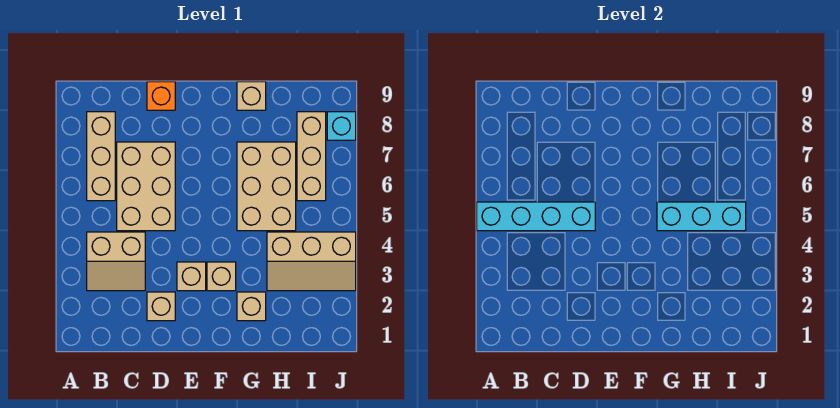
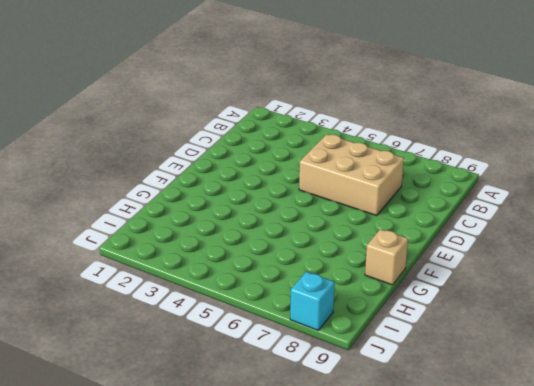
none -> tan 2x2 slope [87,232,145,291]
none -> tan 1x3 brick [87,112,115,201]
none -> tan 1x1 brick [147,292,175,321]

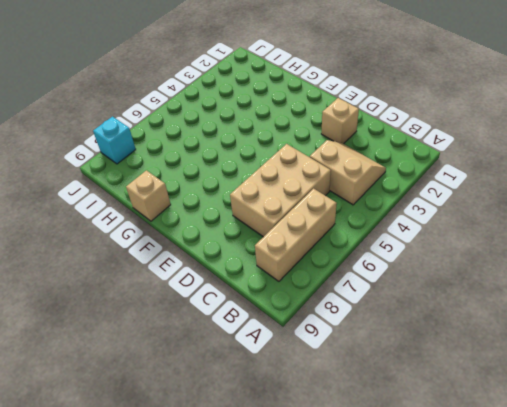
none -> orange 1x1 brick [147,82,175,110]
none -> tan 1x1 brick [177,262,206,291]
none -> tan 1x1 brick [207,262,236,291]

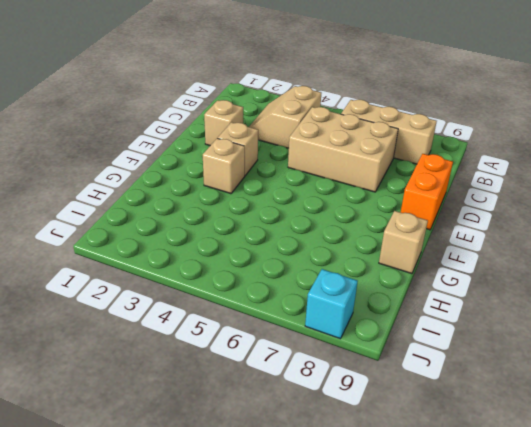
orange 1x2 brick [401,154,453,230] -> orange 1x1 brick [147,82,175,110]
none -> tan 1x1 brick [237,292,266,321]
none -> tan 2x3 brick [237,142,296,231]
none -> tan 2x3 slope [267,232,356,291]

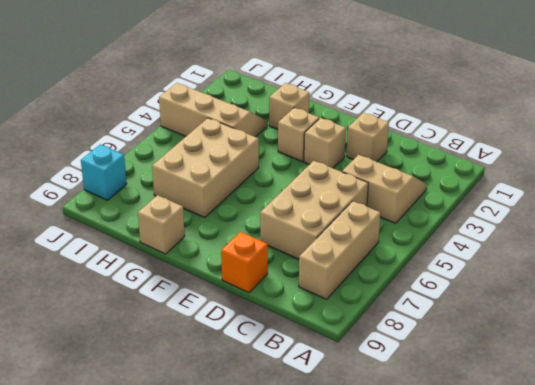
none -> tan 1x3 brick [297,112,326,201]
none -> cyan 1x4 brick [477,202,595,231]
none -> cyan 1x3 brick [657,202,746,231]

